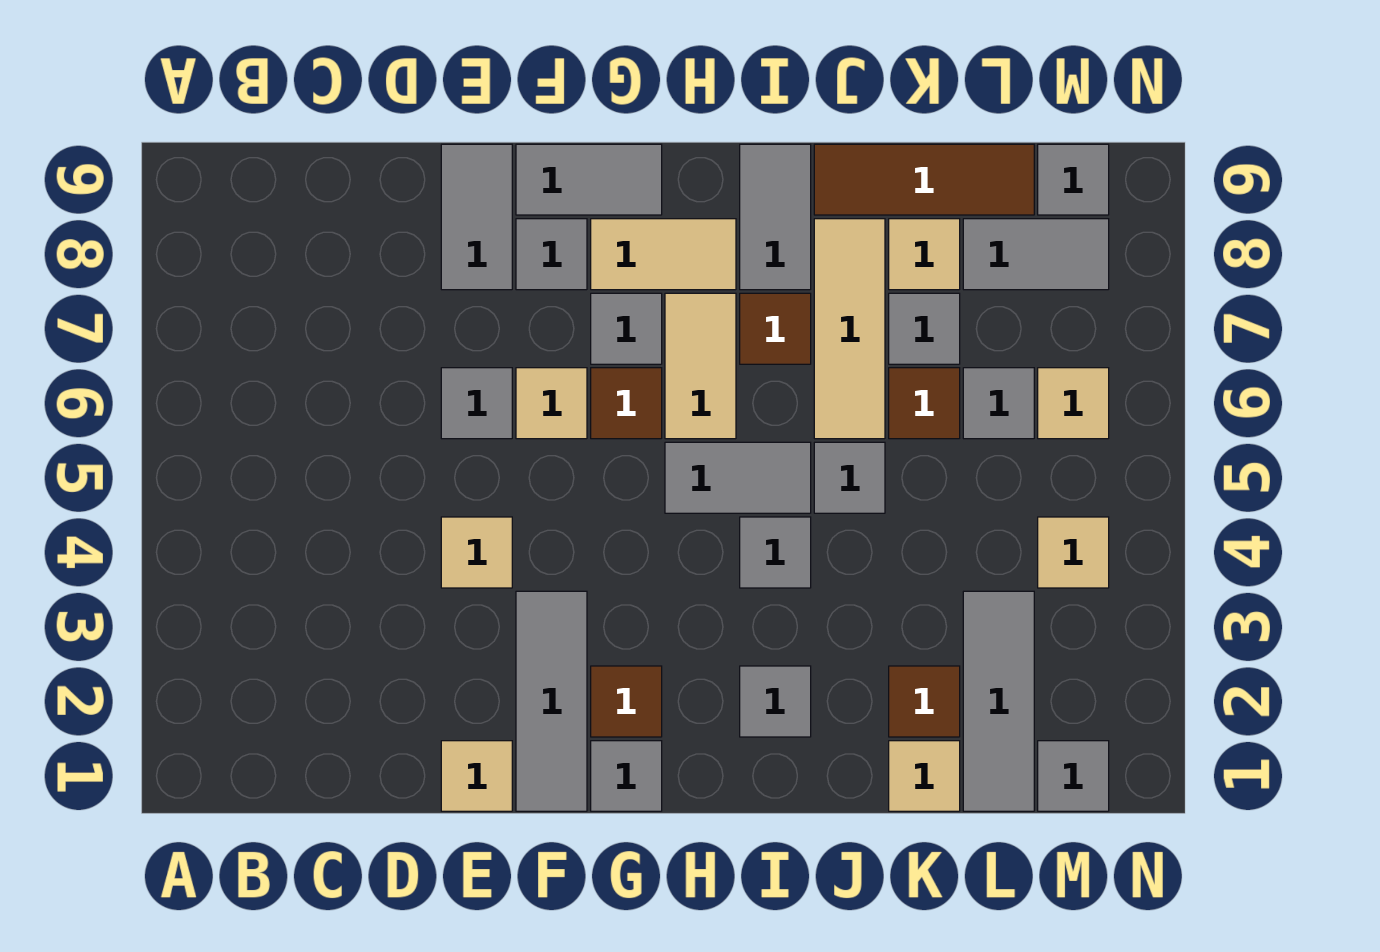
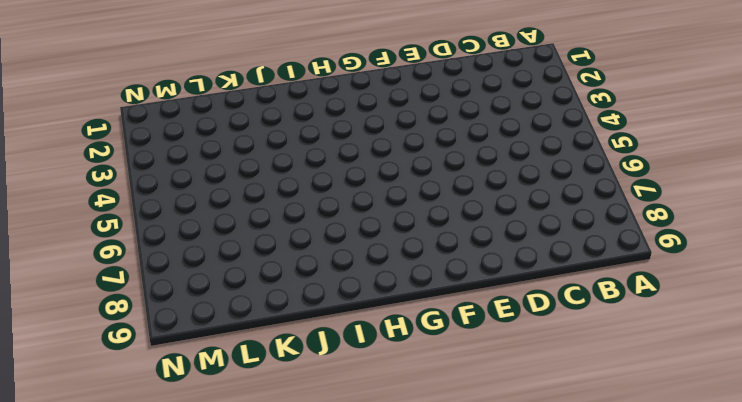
none -> tan 1x1 tile [441,741,512,811]
none -> tan 1x1 tile [441,517,512,588]
none -> grey 1x1 tile [441,368,512,439]
none -> grey 1x2 tile [441,144,512,290]

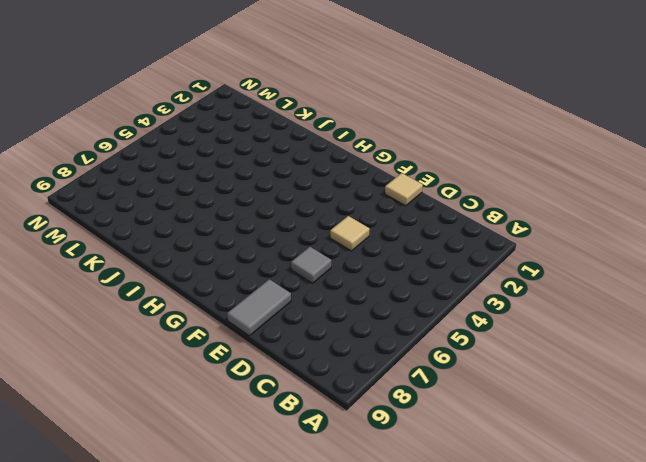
none -> grey 1x3 tile [516,591,587,811]
none -> tan 1x1 tile [516,368,587,439]
none -> grey 1x1 tile [516,219,587,290]
none -> grey 1x2 tile [516,144,662,215]

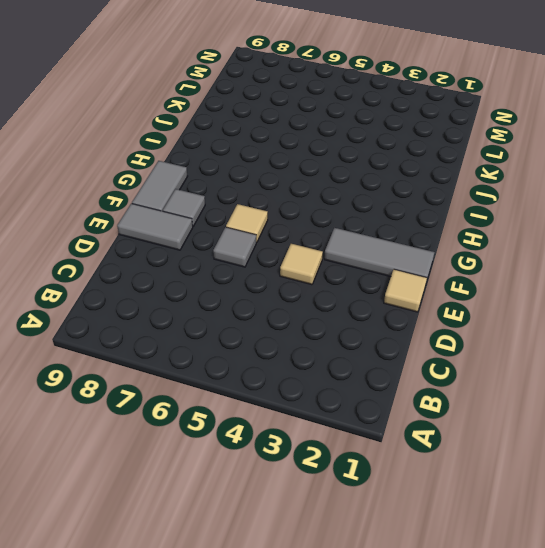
none -> grey 1x1 tile [591,741,662,811]
none -> brown 1x1 tile [591,666,662,737]
none -> brown 1x1 tile [591,368,662,439]
none -> grey 1x1 tile [591,293,662,364]

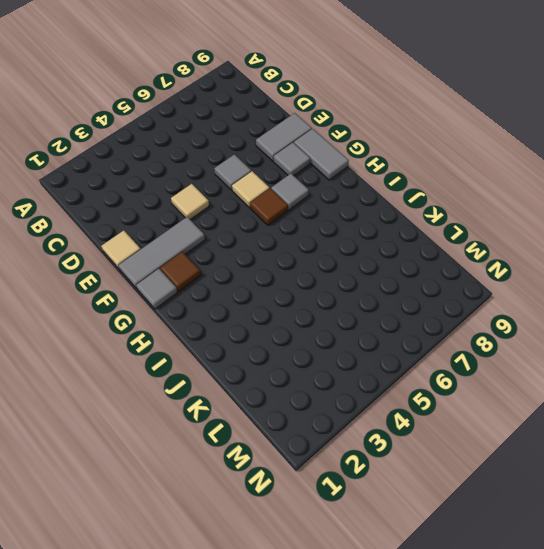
none -> tan 1x2 tile [591,219,736,290]
none -> grey 1x2 tile [665,442,811,513]
none -> tan 1x2 tile [665,293,736,439]
none -> grey 1x1 tile [740,666,811,737]

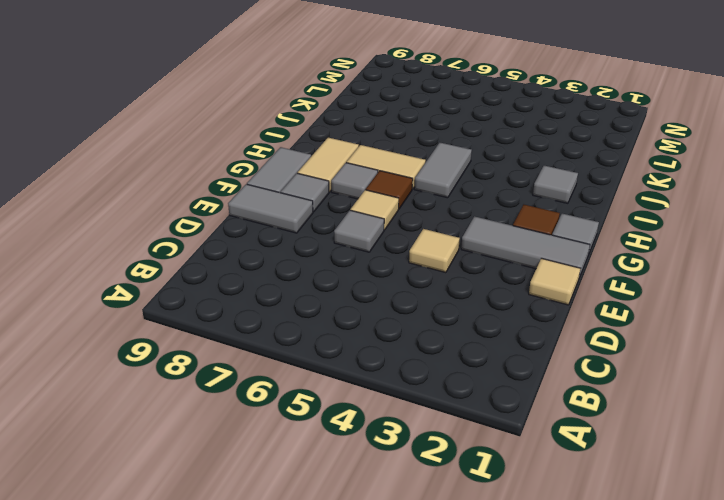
none -> grey 1x1 tile [740,517,811,588]
none -> brown 1x1 tile [740,293,811,364]
none -> grey 1x2 tile [740,144,811,290]
none -> grey 1x1 tile [814,442,885,513]

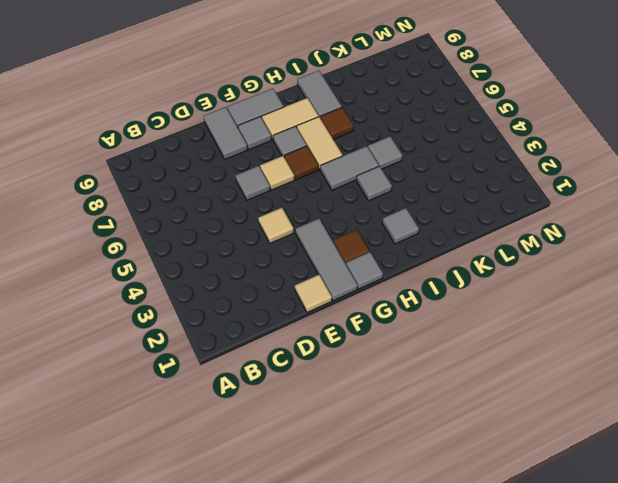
none -> tan 1x3 tile [814,219,885,439]
none -> brown 1x3 tile [814,144,1034,215]
none -> tan 1x1 tile [889,741,960,811]
none -> brown 1x1 tile [889,666,960,737]

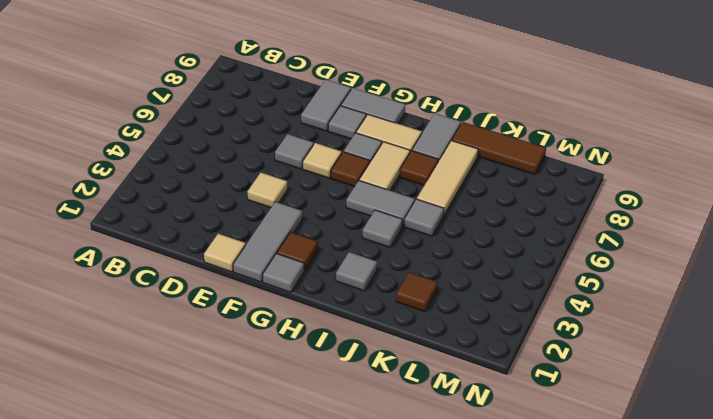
none -> tan 1x1 tile [889,741,960,811]
none -> brown 1x1 tile [889,368,960,439]
none -> grey 1x1 tile [889,293,960,364]
none -> tan 1x1 tile [889,219,960,290]

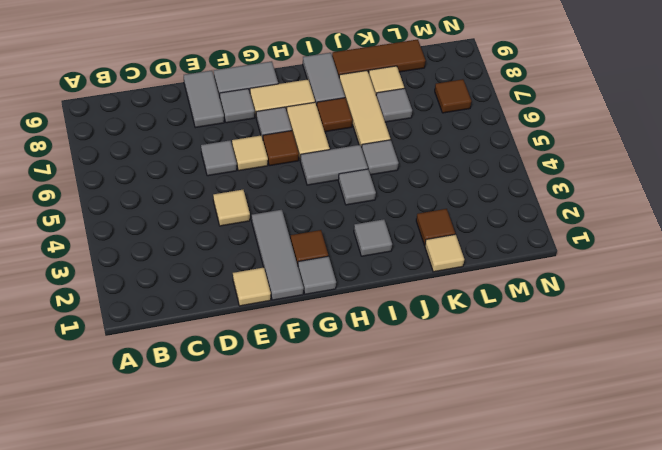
brown 1x1 tile [435,79,472,113] -> brown 1x1 tile moved to [889,368,960,439]
none -> grey 1x3 tile [963,591,1034,811]
none -> grey 1x1 tile [963,368,1034,439]
none -> grey 1x2 tile [963,219,1109,290]
none -> grey 1x1 tile [1038,741,1109,811]

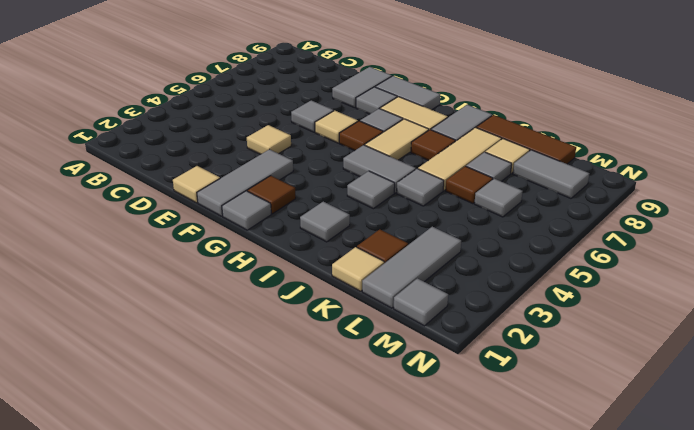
none -> tan 1x1 tile [1038,517,1109,588]
none -> tan 1x1 tile [1038,368,1109,439]
none -> grey 1x1 tile [1038,144,1109,215]

